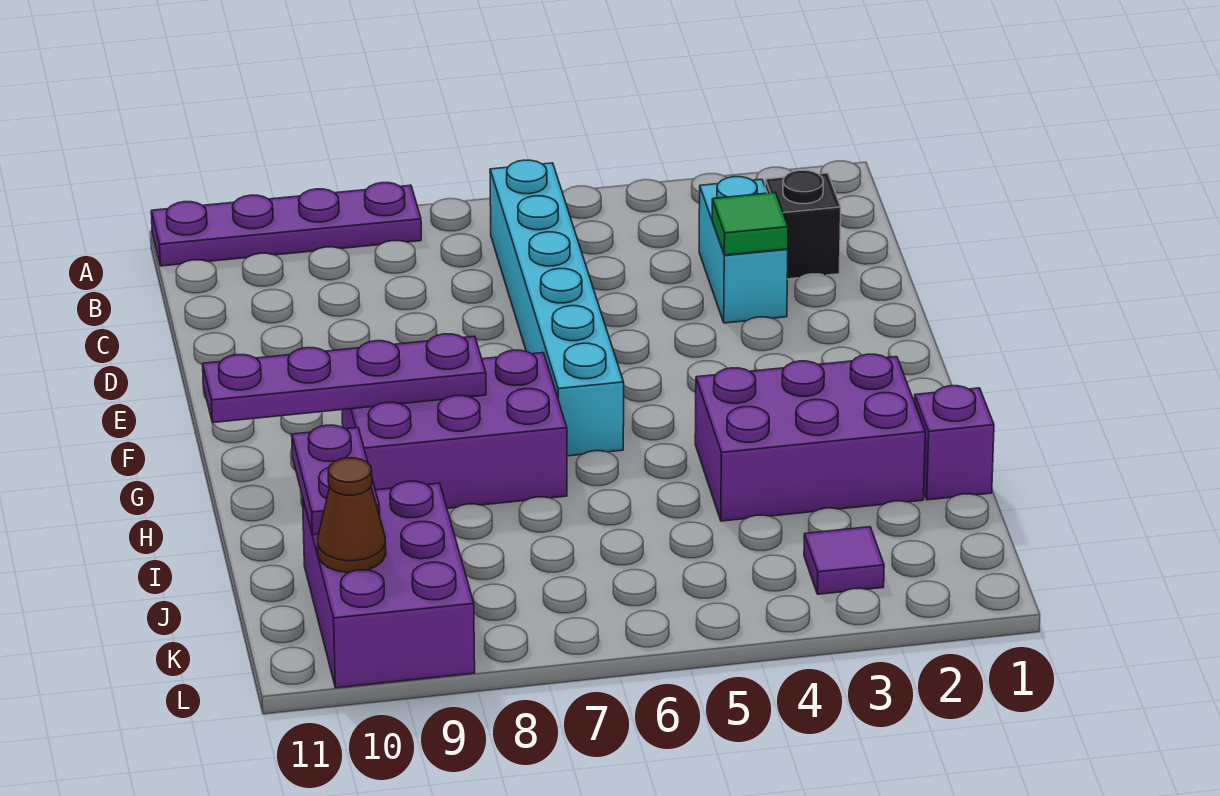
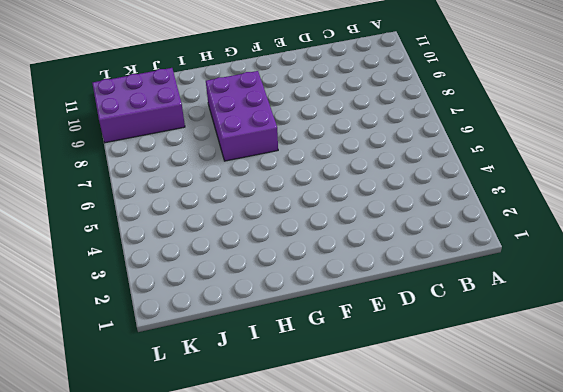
none -> purple 1x4 plate [151,183,421,266]
none -> cyan 1x6 brick [490,160,624,456]
none -> black 1x1 brick [765,170,841,279]

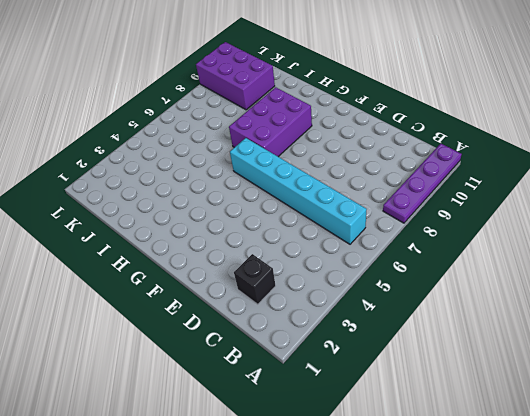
none -> cyan 1x2 brick [699,177,788,323]
none -> purple 2x3 brick [695,354,925,521]
none -> purple 1x1 brick [915,386,994,500]

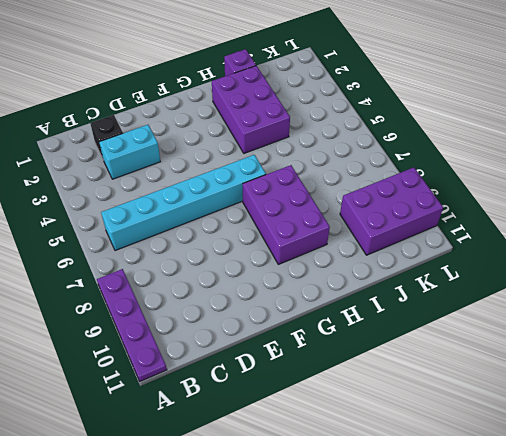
none -> purple 1x1 tile [804,527,884,594]
none -> green 1x1 tile [712,193,788,255]
none -> purple 1x4 plate [203,334,486,423]

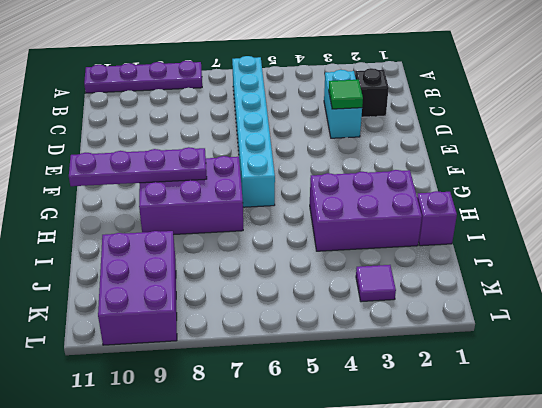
none -> purple 1x2 plate [292,425,380,535]
none -> brown 1x1 cone [318,458,386,573]

